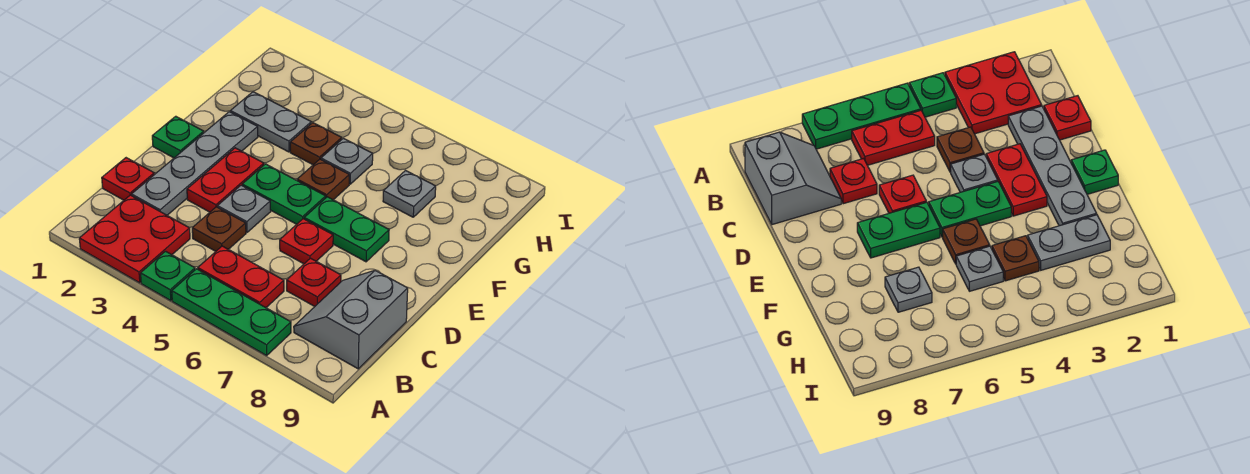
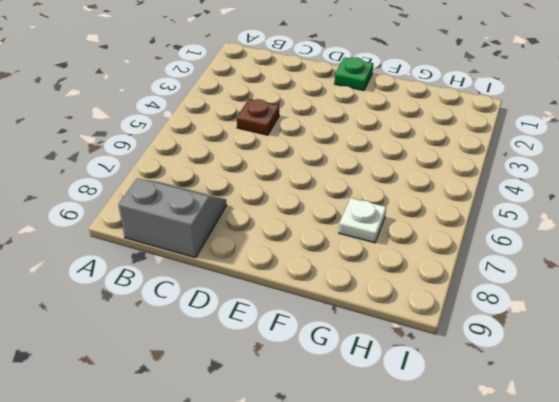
white 1x1 plate [339,198,386,243] -> grey 1x1 plate [383,171,436,217]
none -> red 2x2 plate [79,195,190,283]
none -> green 1x1 plate [141,251,195,301]
none -> green 1x3 plate [172,269,291,356]

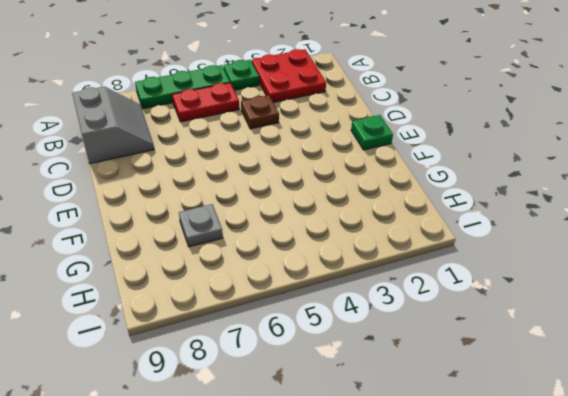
none -> red 1x1 plate [102,158,154,200]
none -> grey 1x4 plate [132,112,258,215]
none -> red 1x1 plate [287,258,341,306]

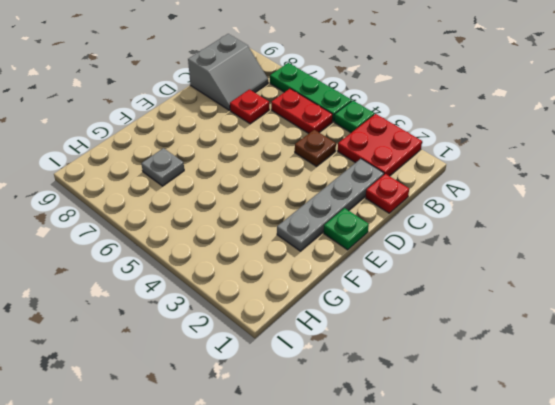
none -> red 1x2 plate [187,148,264,212]
none -> grey 1x1 plate [217,185,271,232]
none -> red 1x1 plate [280,219,333,264]

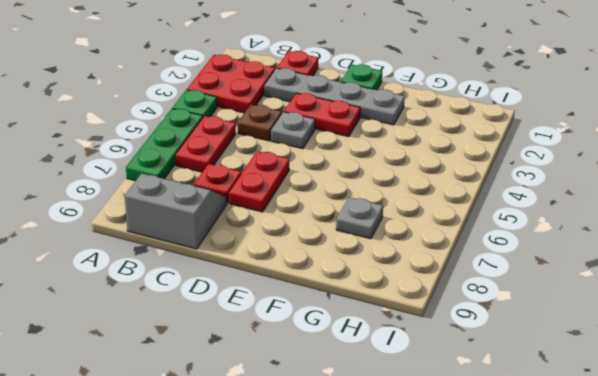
red 1x2 plate [229,151,289,212] -> red 1x1 plate [280,219,333,264]
none -> green 1x2 plate [242,164,326,224]
none -> green 1x2 plate [304,197,389,262]
none -> brown 1x1 plate [297,159,349,200]

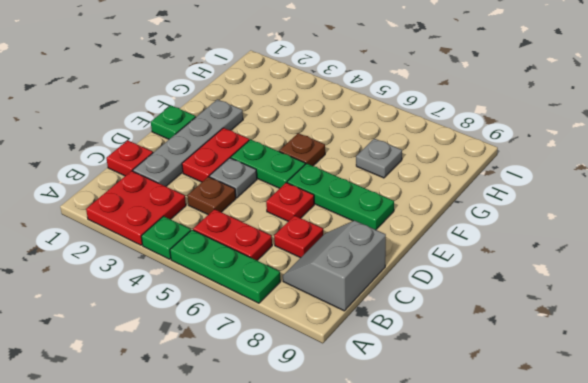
green 1x3 plate [287,163,394,230] -> green 1x2 plate [304,197,389,262]
none -> grey 1x2 plate [230,92,311,152]
none -> brown 1x1 plate [290,123,342,165]
none -> grey 1x1 plate [321,138,373,184]

